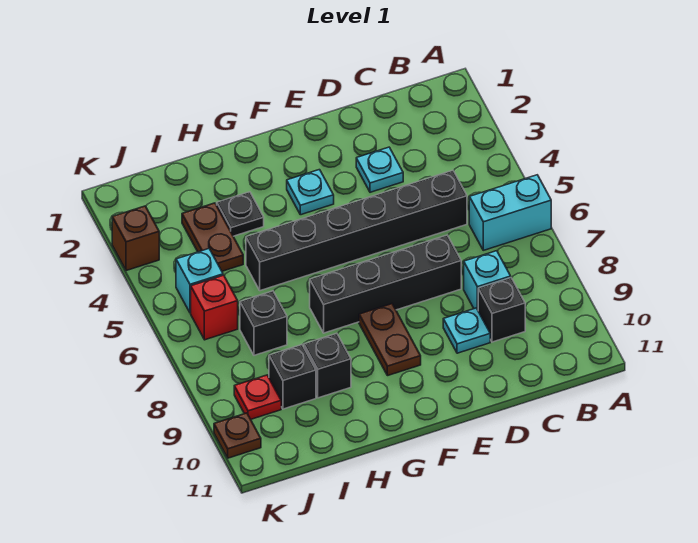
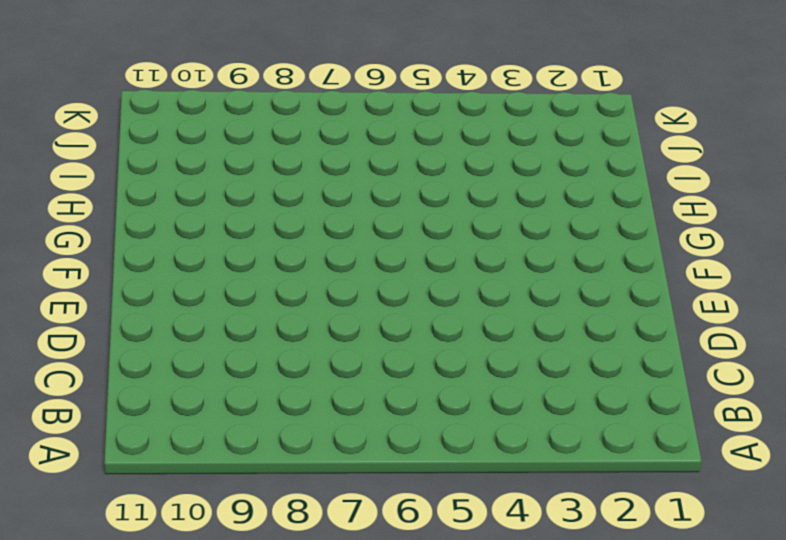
none -> cyan 1x2 brick [469,175,551,250]
none -> black 1x6 brick [246,170,467,291]
none -> cyan 1x1 brick [464,251,511,310]

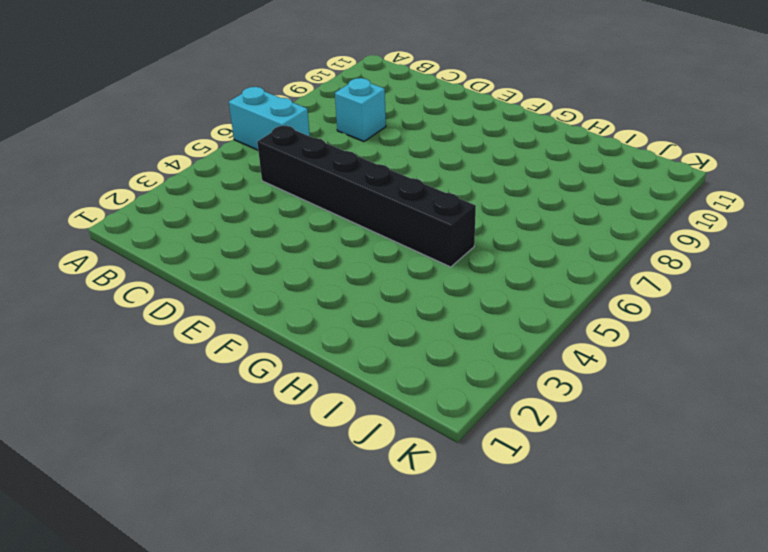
none -> black 1x1 brick [478,278,525,342]
none -> cyan 1x1 plate [356,147,403,192]
none -> black 1x4 brick [310,235,461,333]

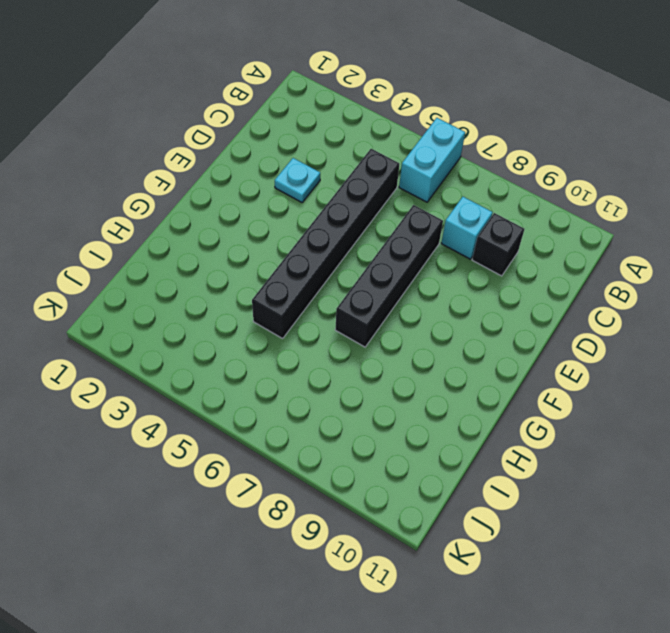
none -> cyan 1x1 plate [443,308,490,353]
none -> cyan 1x1 plate [287,170,334,215]
none -> brown 1x2 plate [359,304,421,376]

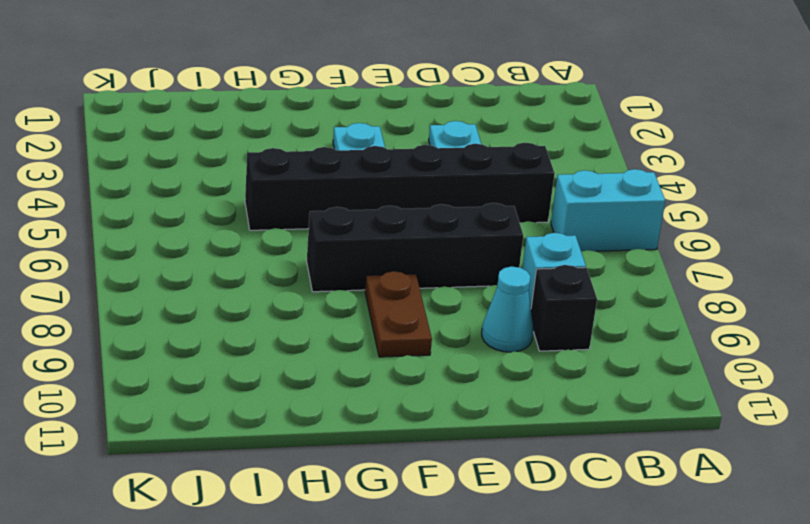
cyan 1x1 cone [482,266,533,352] -> cyan 1x1 plate [443,308,490,353]
none -> black 1x1 plate [217,192,264,236]
none -> black 1x1 brick [304,333,351,398]
none -> brown 1x2 plate [182,203,243,271]

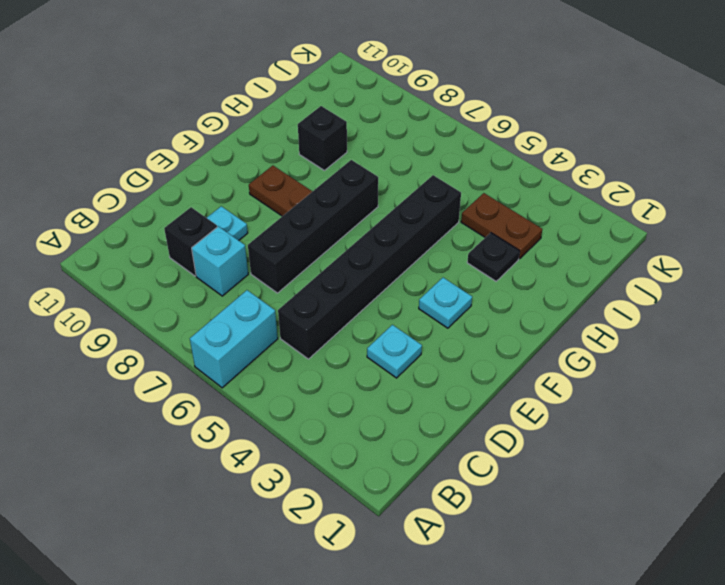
none -> black 1x1 brick [240,291,287,355]
none -> black 1x1 brick [269,345,316,409]
none -> cyan 1x1 brick [176,249,223,313]

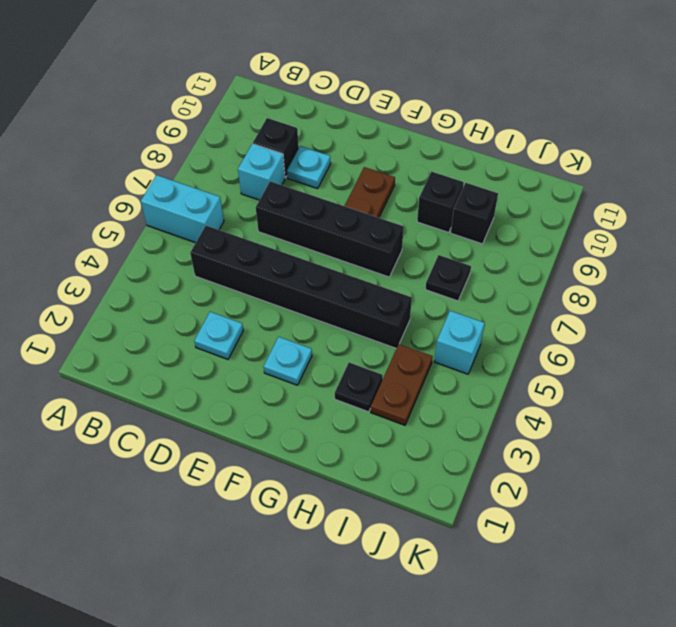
black 1x1 plate [425,255,471,301] -> black 1x1 brick [240,291,287,355]
none -> red 1x1 brick [191,275,238,340]
none -> red 1x1 plate [234,375,281,419]
none -> brown 1x1 brick [112,206,159,271]

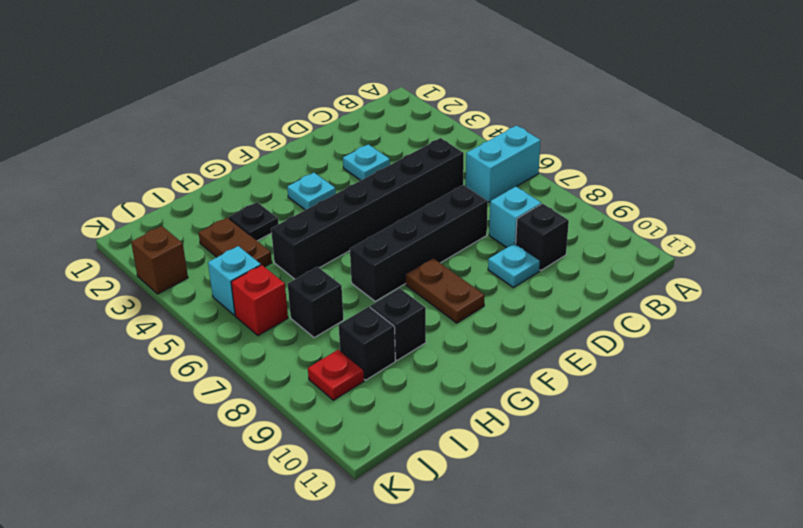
none -> brown 1x1 plate [214,413,261,458]

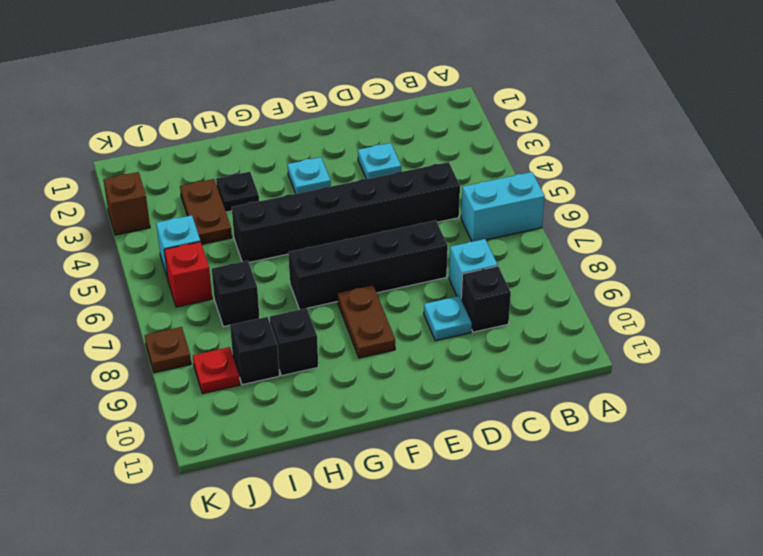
brown 1x1 plate [145,327,191,373] -> brown 1x1 plate moved to [214,413,261,458]

